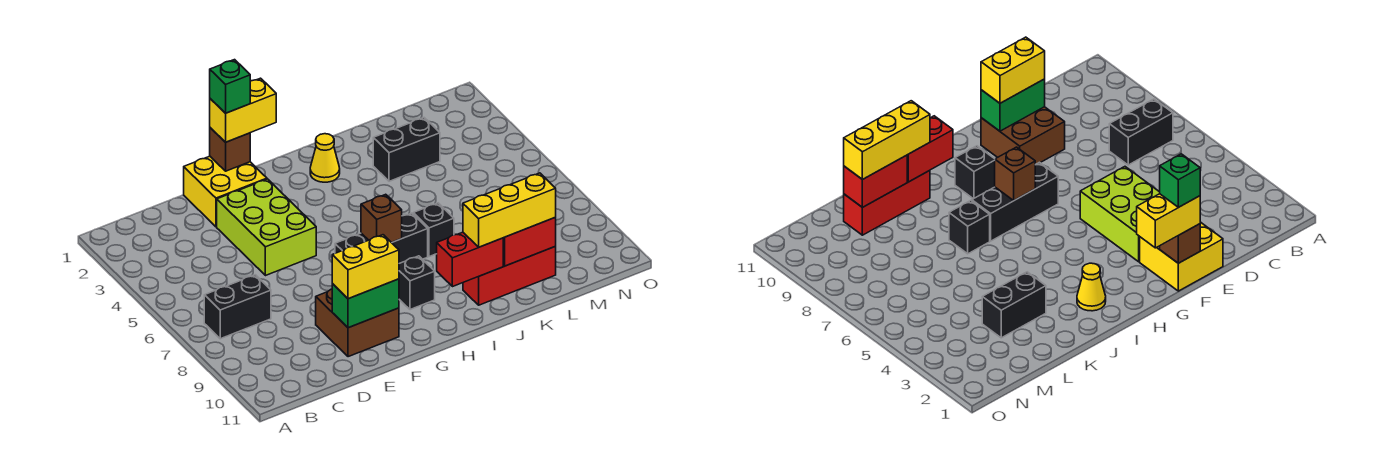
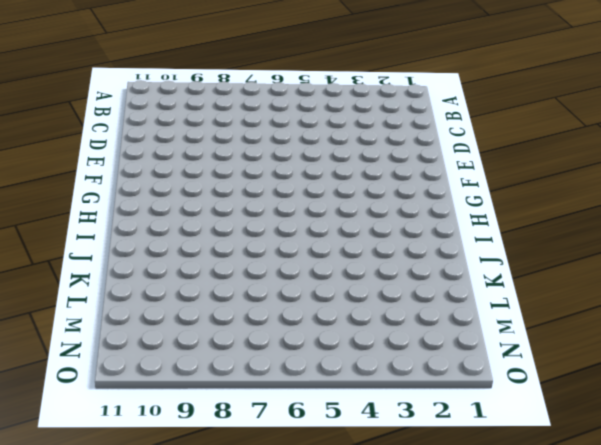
none -> black 1x2 brick [204,275,271,339]
none -> yellow 2x2 brick [184,156,267,227]
none -> lime 2x3 brick [217,179,316,276]

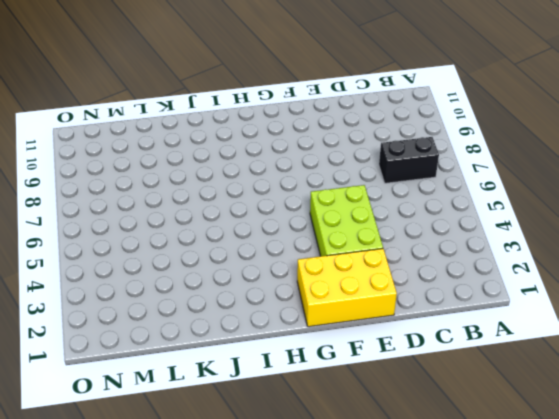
yellow 2x3 brick [297,249,397,327] -> yellow 2x2 brick [184,156,267,227]
none -> brown 2x2 brick [316,289,399,357]
none -> black 1x3 brick [335,213,428,263]
none -> black 1x1 brick [399,256,435,310]

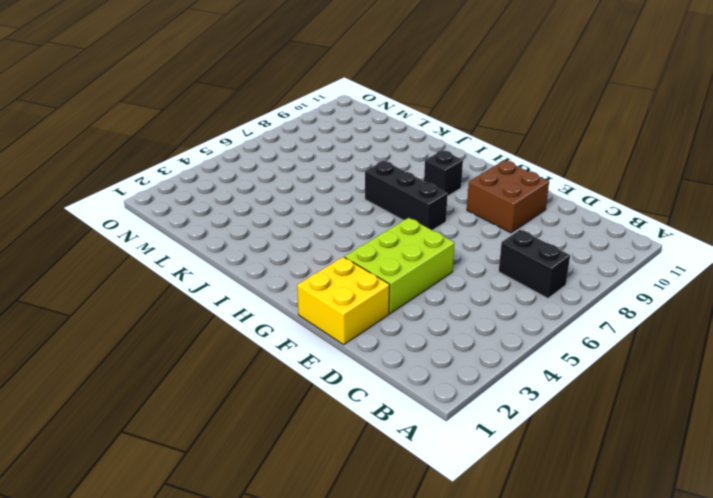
none -> yellow 1x1 cone [310,134,340,182]
none -> black 1x1 brick [413,203,454,257]
none -> red 1x3 brick [463,246,556,305]

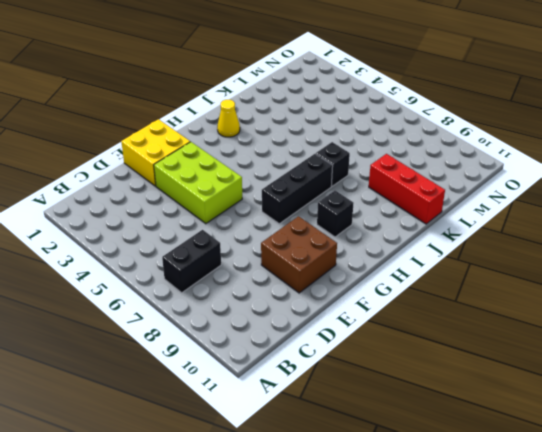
red 1x3 brick [369,154,445,224] -> red 1x3 brick turned to [463,246,556,305]
none -> black 1x2 brick [373,118,440,181]
none -> green 1x2 brick [332,279,399,328]
none -> brown 1x1 brick [210,128,250,171]

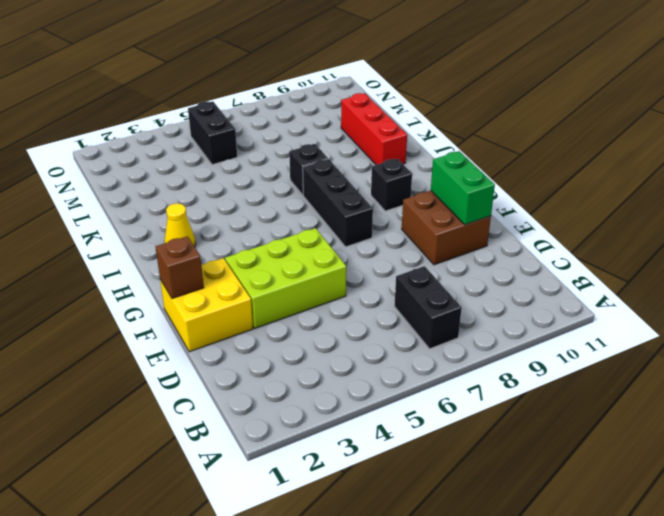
black 1x2 brick [188,101,237,165] -> black 1x2 brick moved to [373,118,440,181]
none -> brown 1x1 brick [361,194,402,243]
none -> red 1x2 brick [437,232,503,287]
none -> red 1x2 brick [503,218,556,266]

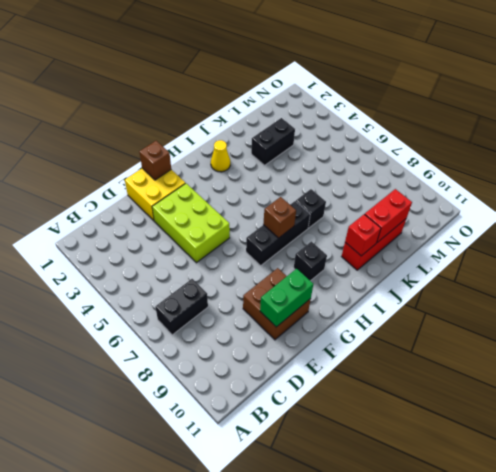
red 1x1 brick [345,214,381,256] -> red 1x2 brick [437,232,503,287]
none -> yellow 1x2 brick [332,235,399,299]
none -> yellow 1x2 brick [210,78,276,142]
none -> yellow 1x3 brick [463,173,556,247]

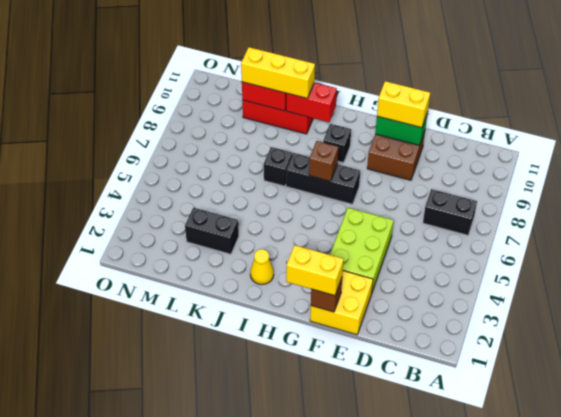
none -> green 1x1 brick [210,60,250,113]

